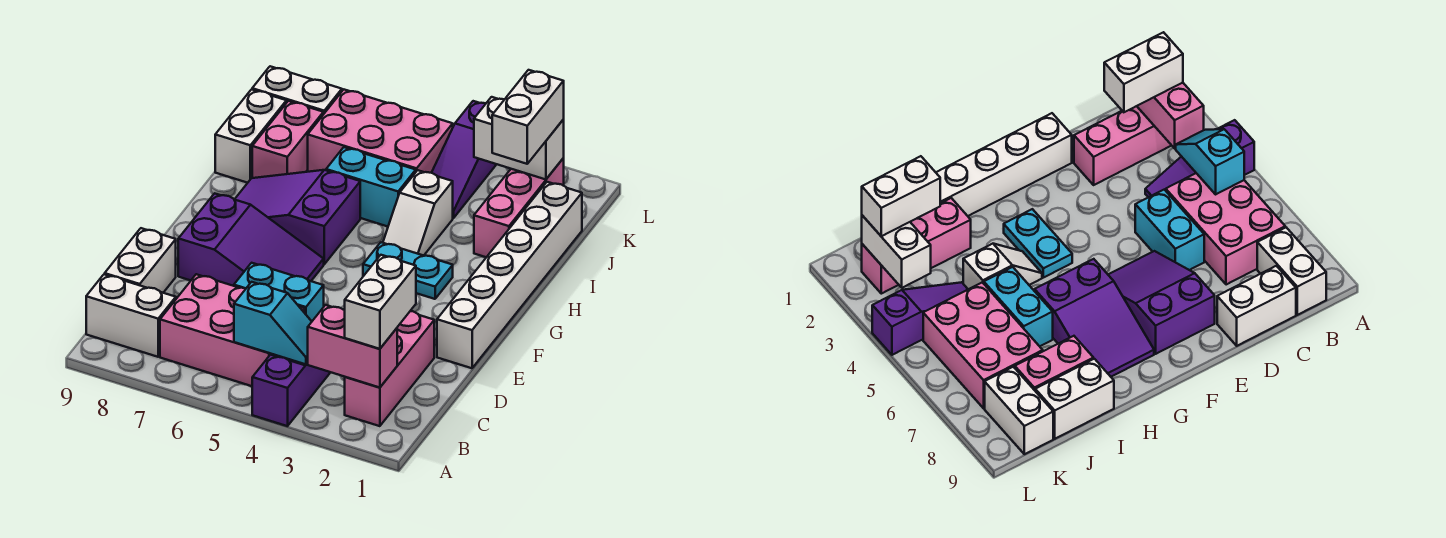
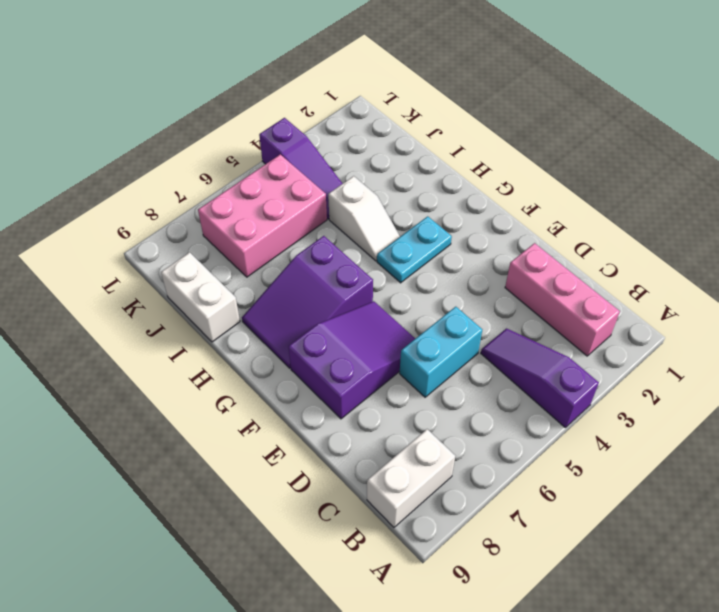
none -> pink 2x3 brick [160,274,305,386]
none -> white 1x2 brick [105,228,176,293]
none -> white 1x6 brick [437,182,582,368]

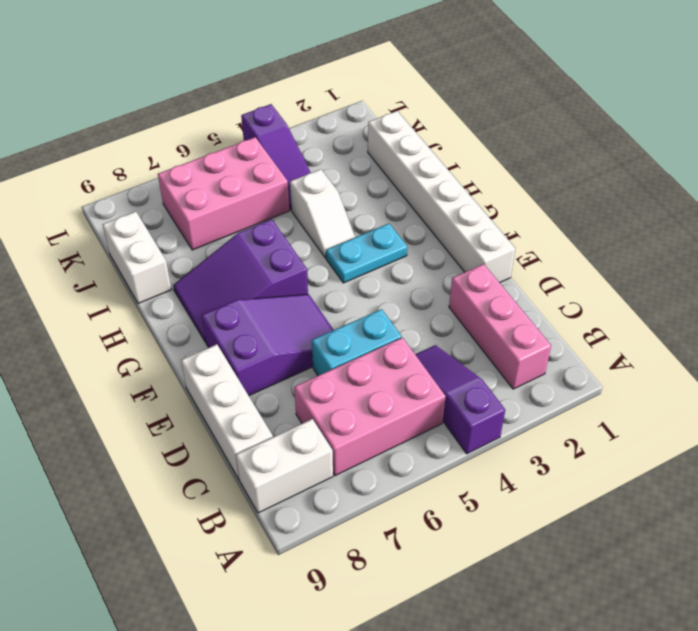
white 1x3 brick [181,344,273,479] -> white 1x2 brick [105,228,176,293]
none -> pink 1x3 brick [474,158,564,257]
none -> cyan 1x2 brick [326,147,416,227]
none -> pink 1x2 brick [252,101,323,178]

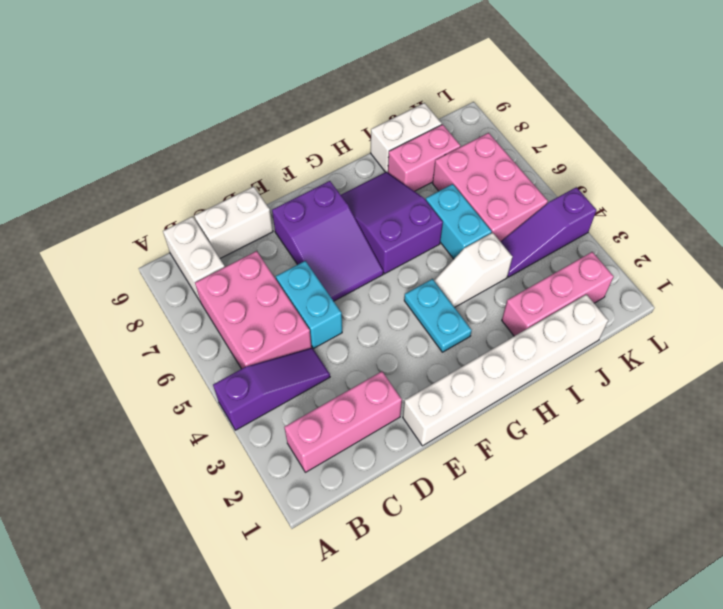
none -> white 1x2 brick [252,66,342,114]
none -> pink 1x2 brick [308,305,397,388]
none -> cyan 1x2 slope [234,282,312,364]

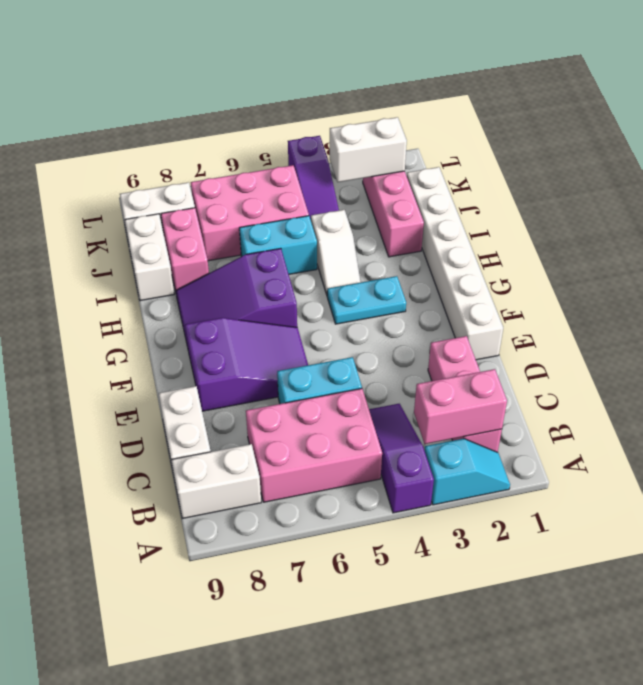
cyan 1x2 slope [424,439,510,505] -> cyan 1x2 slope moved to [234,282,312,364]
none -> white 1x2 brick [345,255,416,349]
none -> white 1x2 brick [492,70,564,164]

